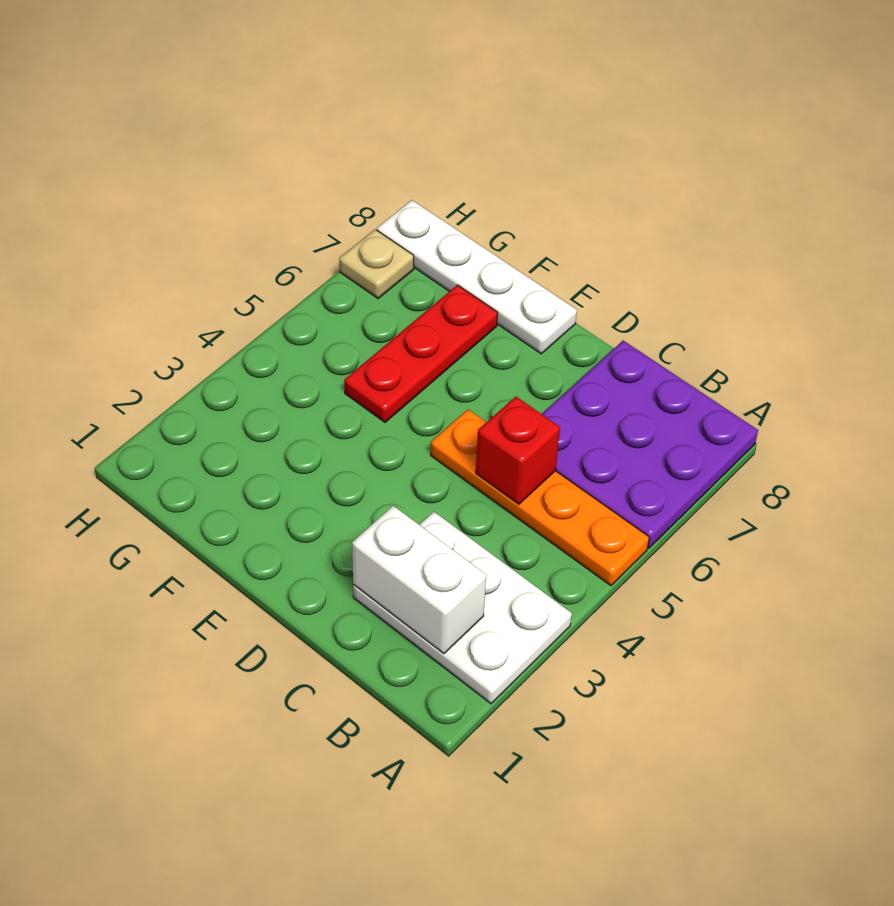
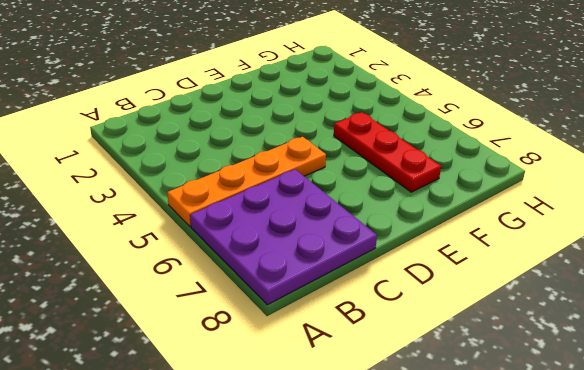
none -> white 2x3 plate [353,512,572,704]
none -> white 1x4 plate [377,200,577,354]

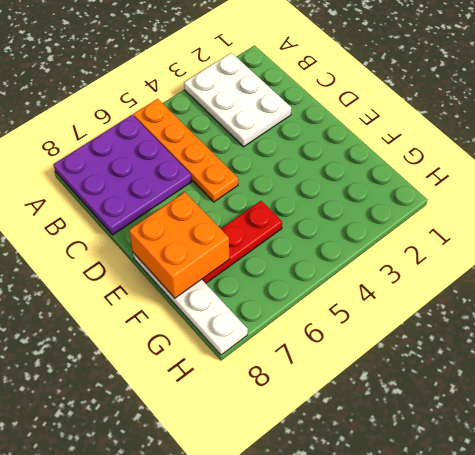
orange 2x2 brick [129,192,229,298] -> none
none -> tan 1x1 plate [339,229,414,298]
none -> white 1x2 brick [352,506,486,654]

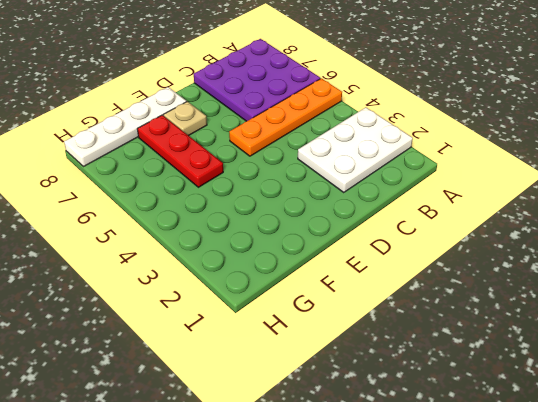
tan 1x1 plate [164,102,207,136] -> tan 1x1 plate moved to [339,229,414,298]
none -> white 1x2 brick [352,506,486,654]
none -> red 1x1 brick [476,397,560,504]

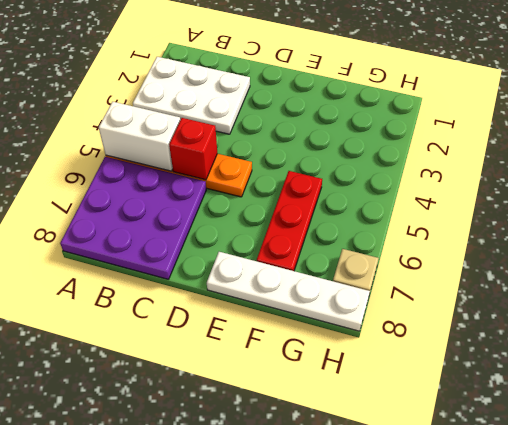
white 1x2 brick [99,102,180,171] -> white 1x2 brick moved to [352,506,486,654]

